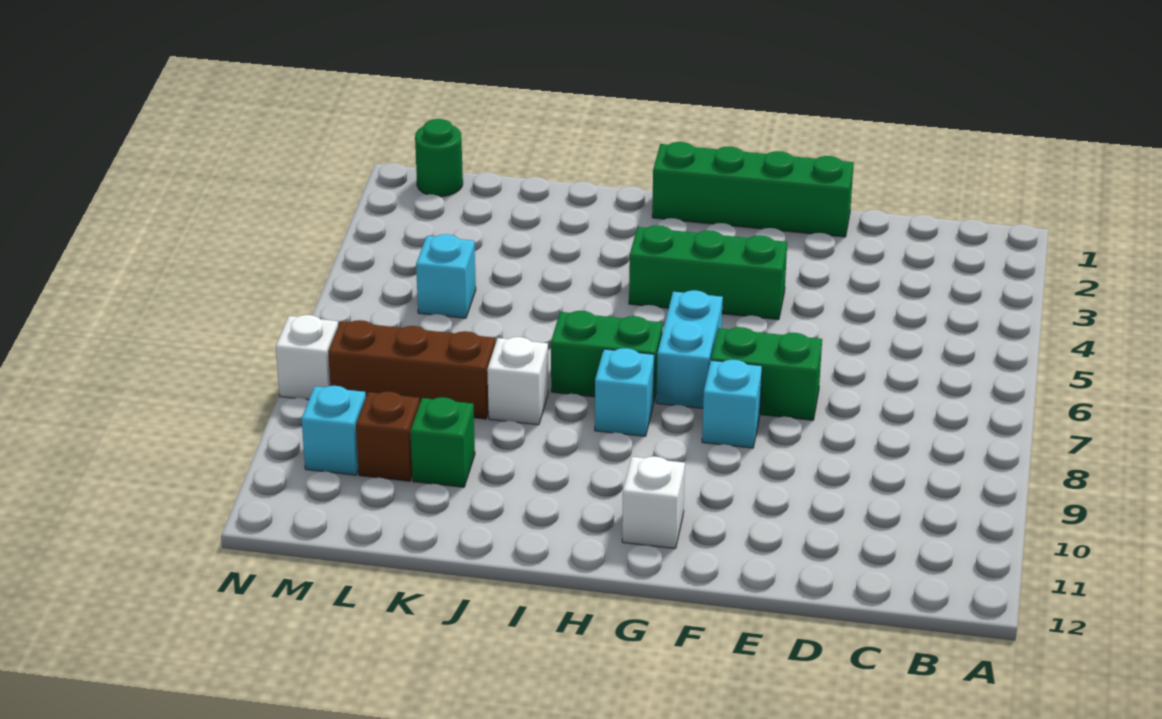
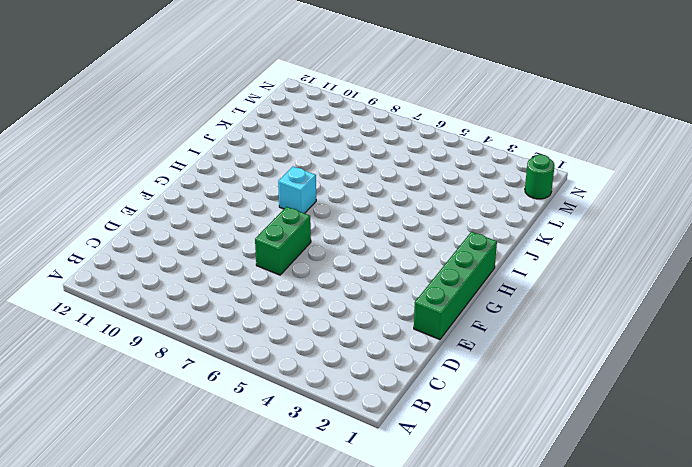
none -> green 1x3 brick [629,225,787,320]
none -> cyan 1x1 brick [702,360,762,448]
none -> cyan 1x2 brick [656,290,723,408]

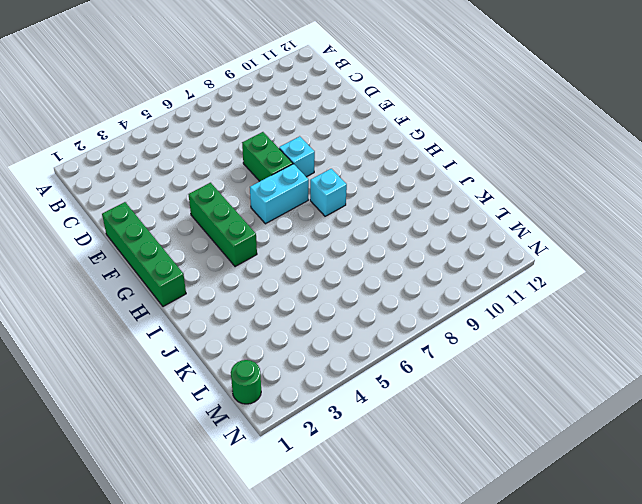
none -> white 1x1 brick [622,456,685,549]
none -> green 1x2 brick [551,311,663,401]
none -> white 1x1 brick [487,337,548,425]

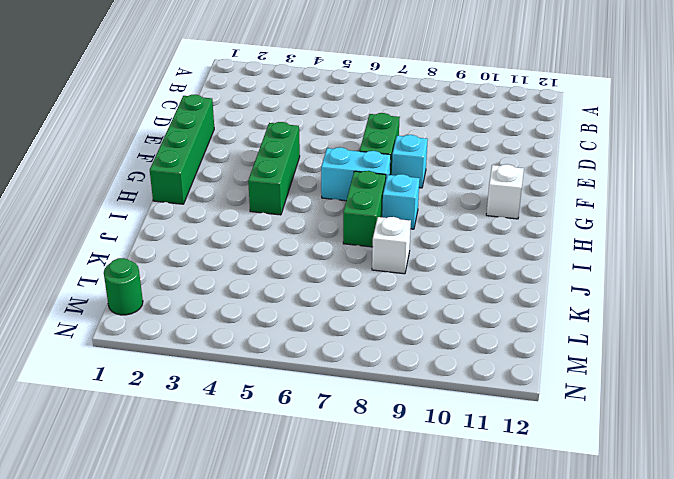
none -> brown 1x3 brick [328,320,495,419]
none -> green 1x1 brick [410,397,475,487]
none -> cyan 1x1 brick [416,234,476,318]

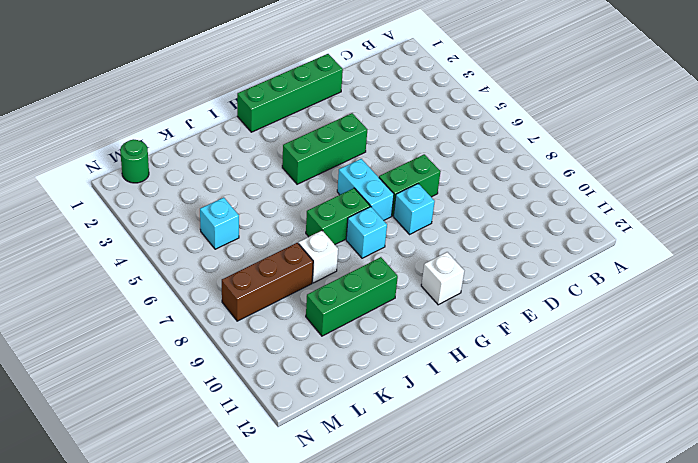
green 1x3 brick [306,257,398,336] -> green 1x1 brick [410,397,475,487]
none -> brown 1x1 brick [356,391,420,481]
none -> cyan 1x1 brick [301,386,366,475]
none -> white 1x1 brick [276,315,338,400]

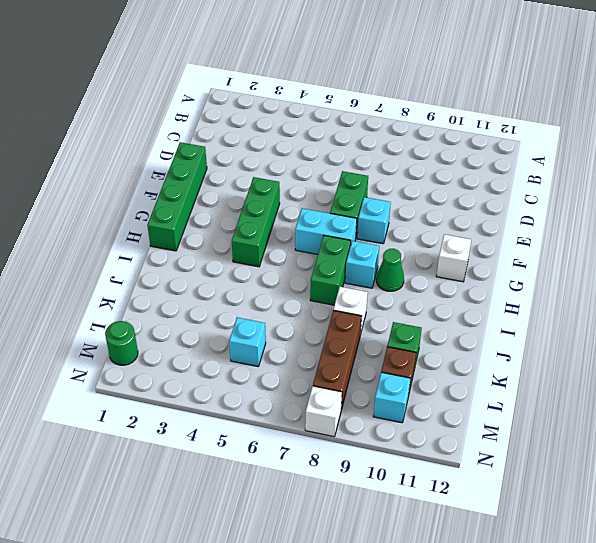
green 1x1 cone [376,249,404,291] -> none

